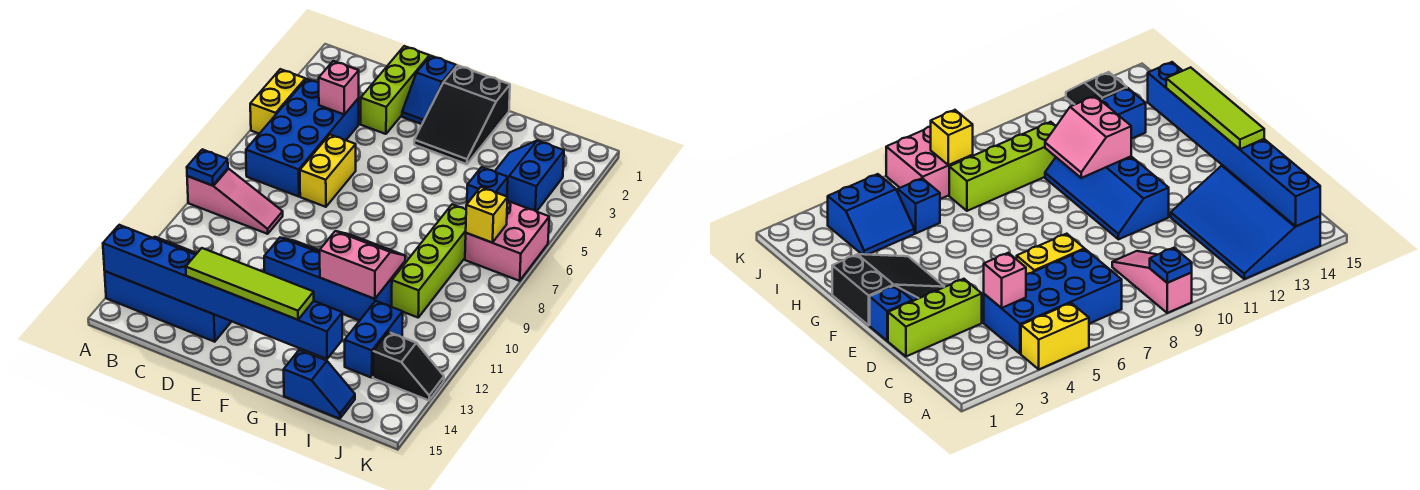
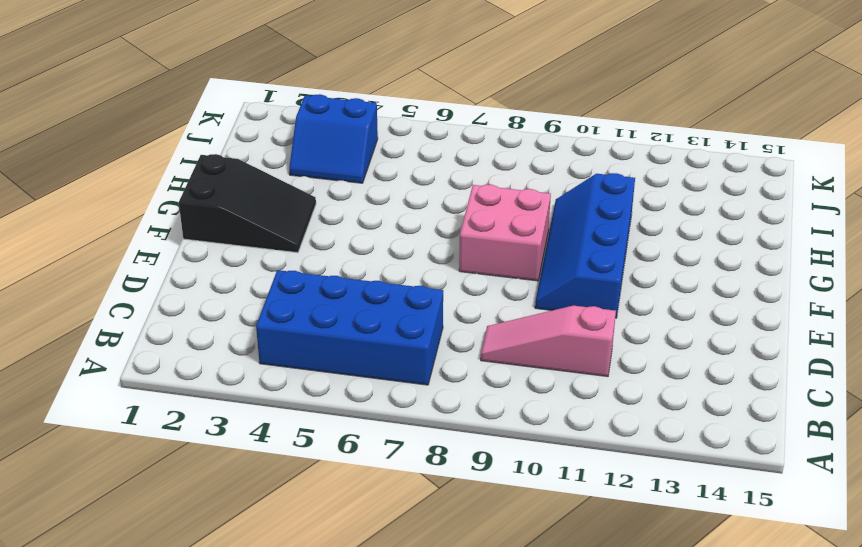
pink 1x3 slope [481,306,616,377] -> pink 1x3 slope turned to [187,169,283,234]
pink 2x2 brick [459,185,551,281] -> pink 2x2 brick moved to [465,201,549,281]
none -> yellow 1x2 brick [250,69,305,134]
none -> blue 3x4 slope [105,237,232,342]
none -> lime 1x3 brick [361,46,429,134]

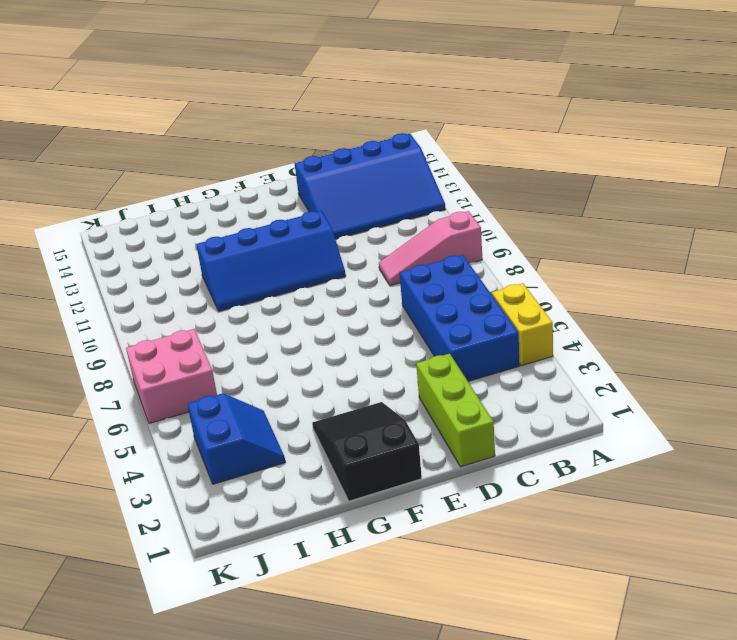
none -> yellow 1x2 brick [300,135,356,207]
none -> blue 1x2 slope [402,56,456,124]
none -> blue 1x2 slope [284,350,355,419]

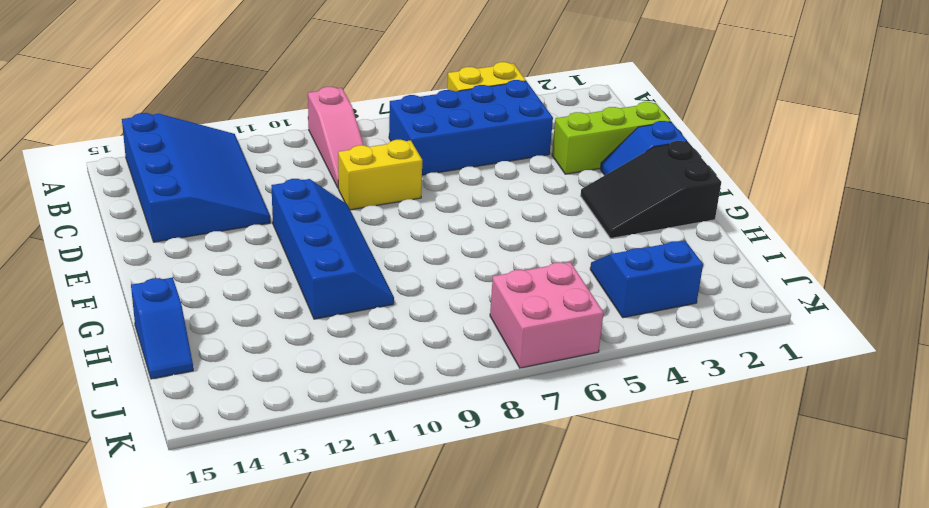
yellow 1x2 brick [338,140,422,210] -> yellow 1x2 brick moved to [300,135,356,207]
none -> blue 1x1 brick [467,167,508,204]
none -> lime 1x4 brick [392,204,466,317]
none -> blue 1x2 brick [345,301,403,378]

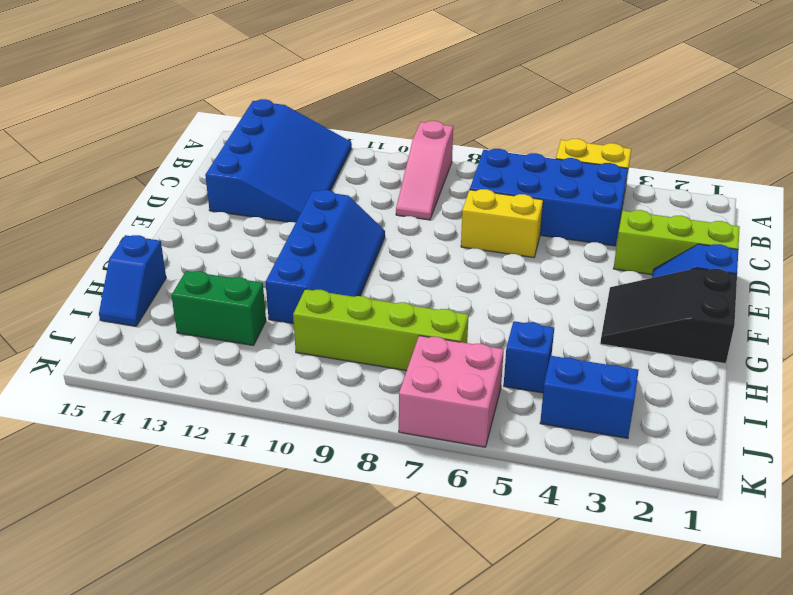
green 1x2 brick [171,271,266,346] -> blue 1x2 brick [345,301,403,378]
none -> black 1x2 slope [373,332,444,400]
none -> blue 1x1 plate [187,149,228,186]
none -> blue 1x8 brick [103,225,342,359]

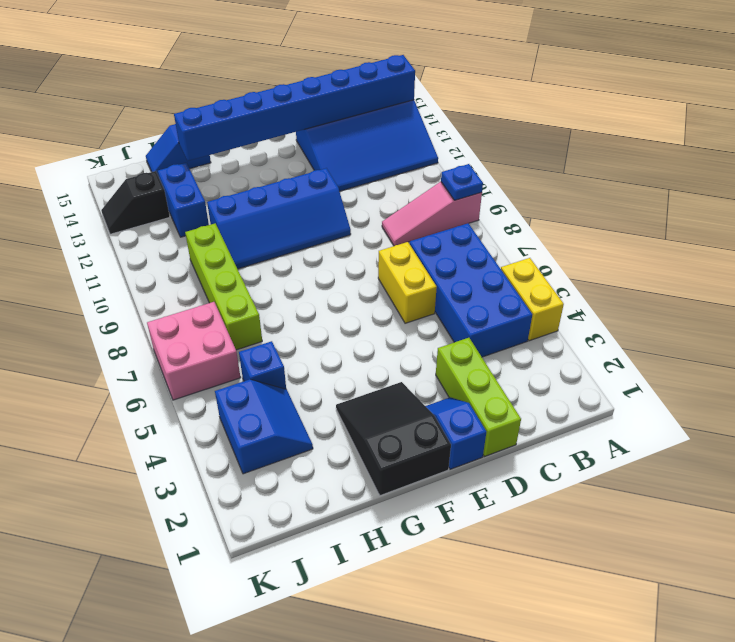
none -> pink 1x1 brick [319,61,359,115]
none -> pink 2x2 slope [320,231,405,299]
none -> yellow 1x1 brick [466,187,508,243]

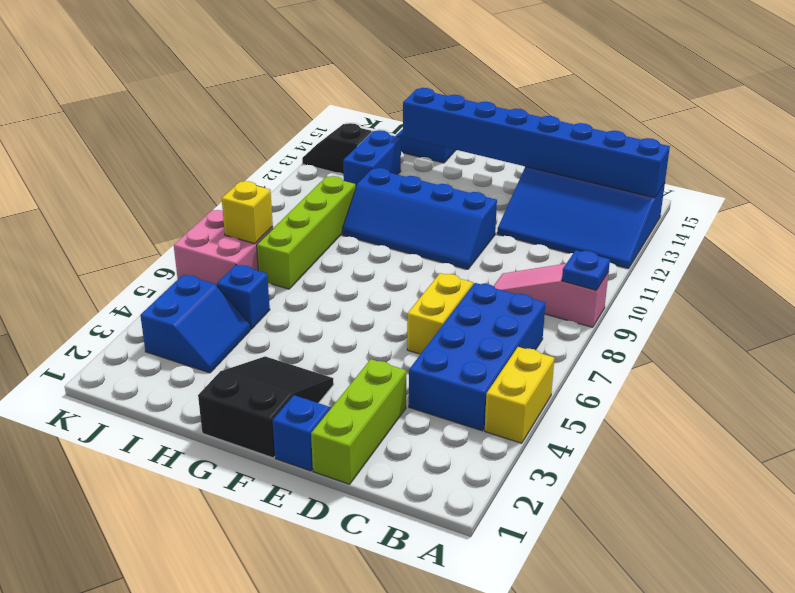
none -> pink 1x1 brick [319,61,359,115]
none -> pink 2x2 slope [320,231,405,299]
none -> lime 1x4 tile [186,248,314,320]

